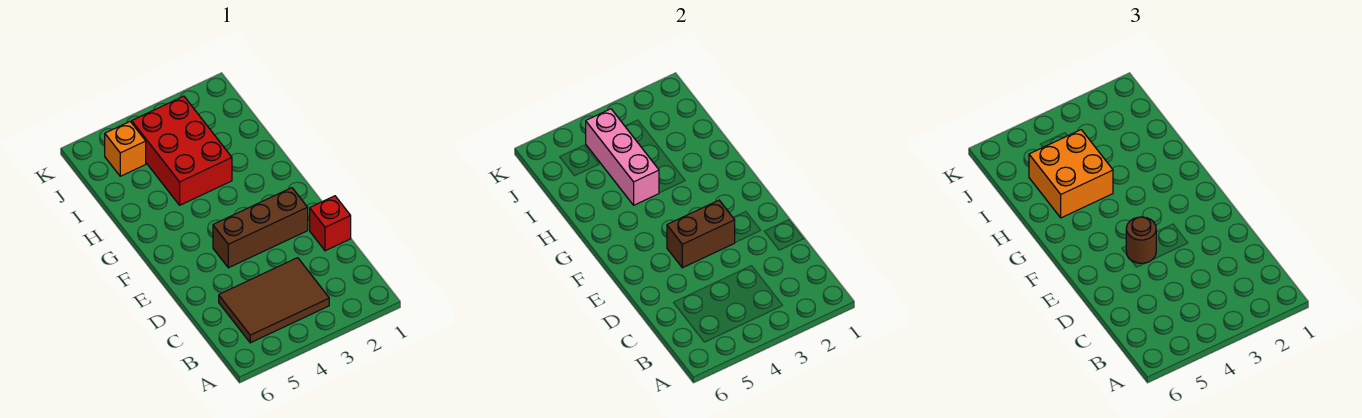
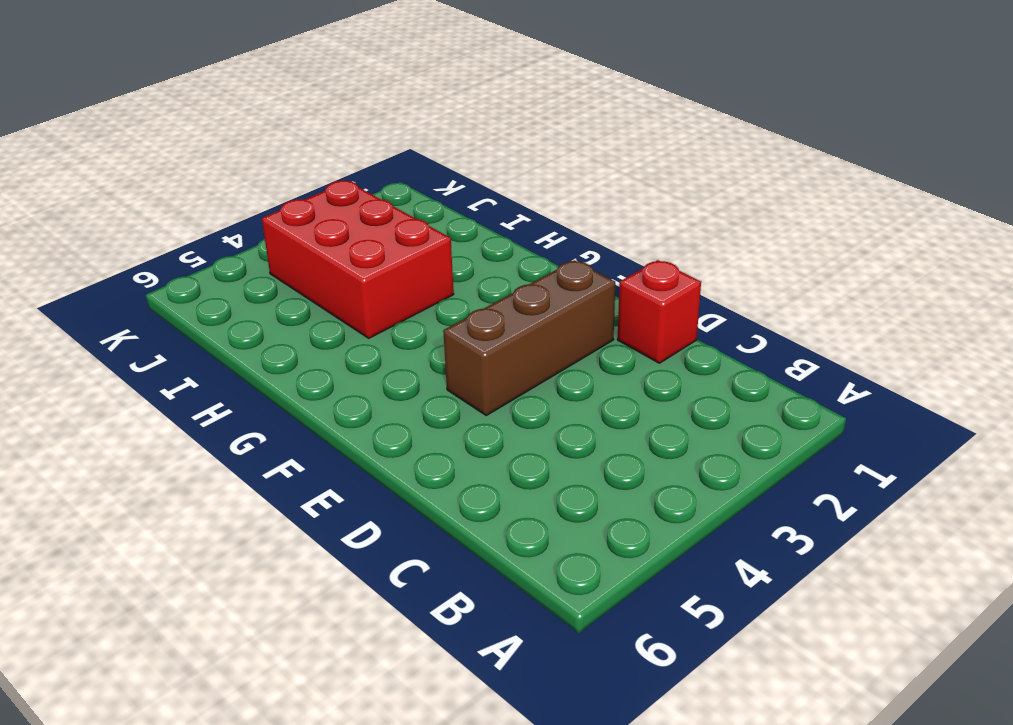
none -> brown 2x3 tile [219,258,329,343]
none -> orange 1x1 brick [105,122,146,176]

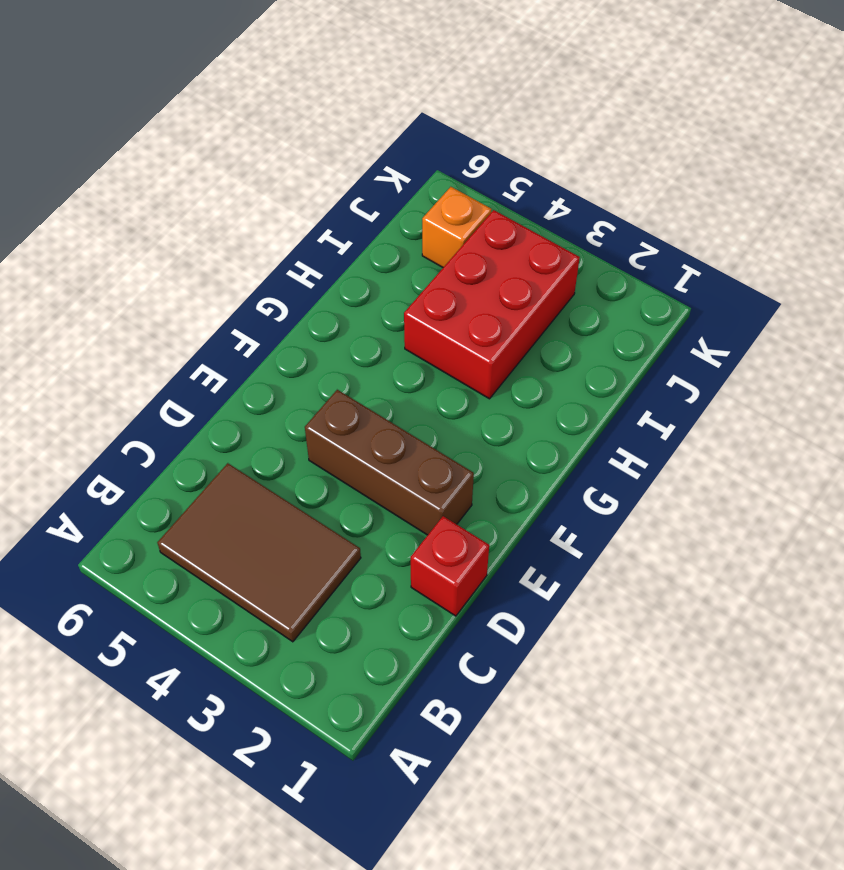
none -> brown 1x2 brick [667,200,735,268]
none -> pink 1x3 brick [586,109,659,205]

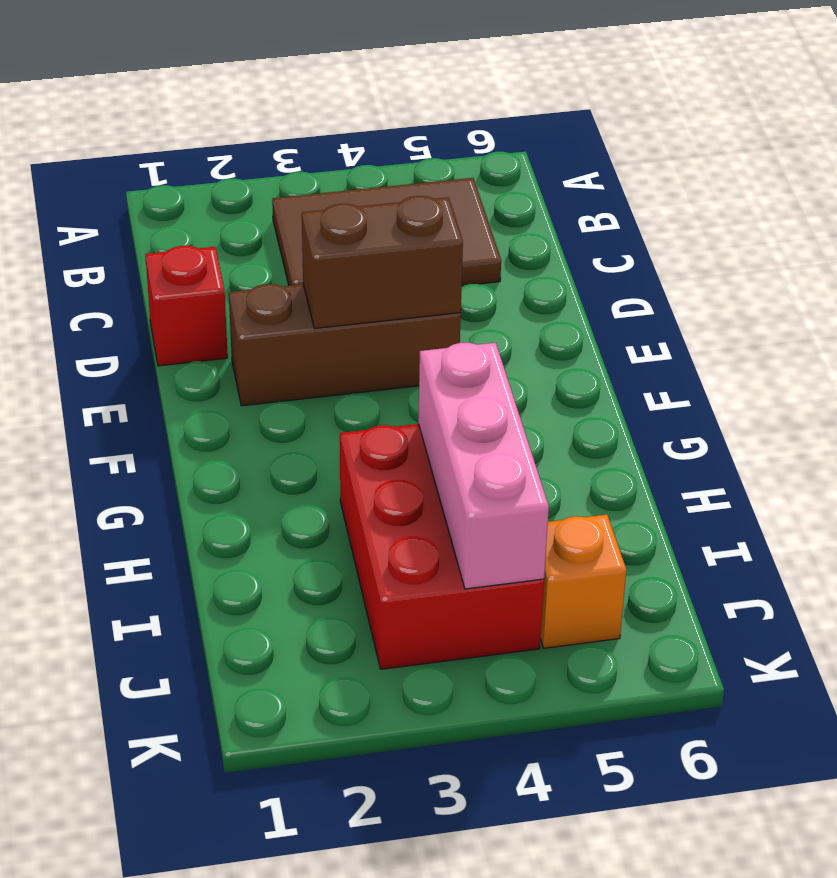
none -> brown 1x1 round brick [1126,217,1156,263]
none -> orange 2x2 brick [1029,130,1113,218]

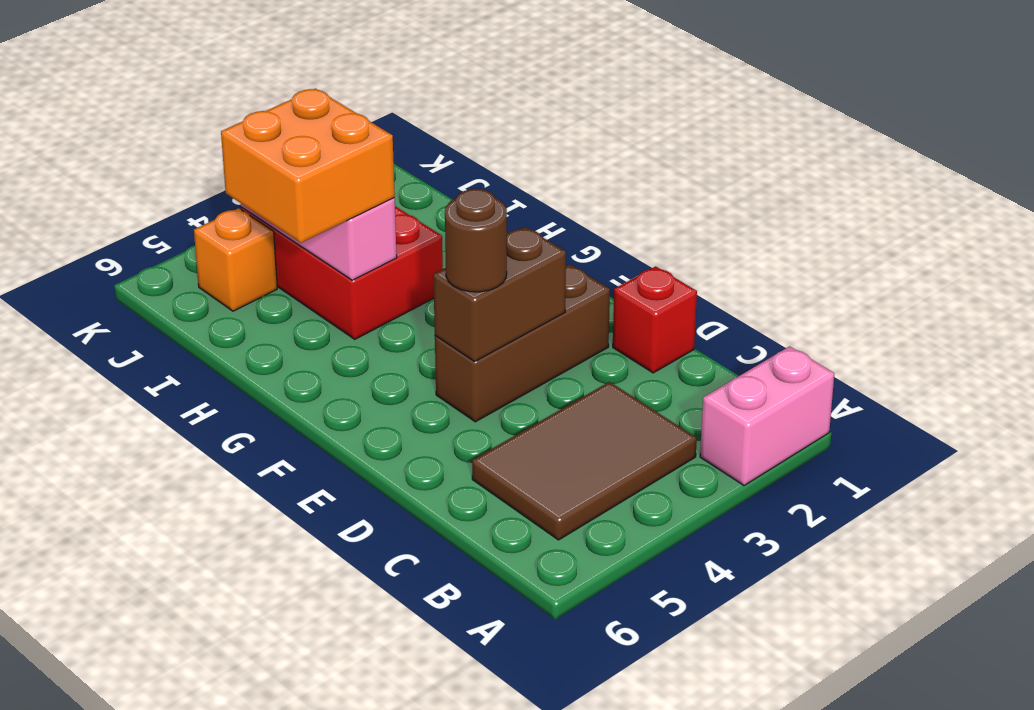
pink 1x2 brick [700,346,834,485] -> none

